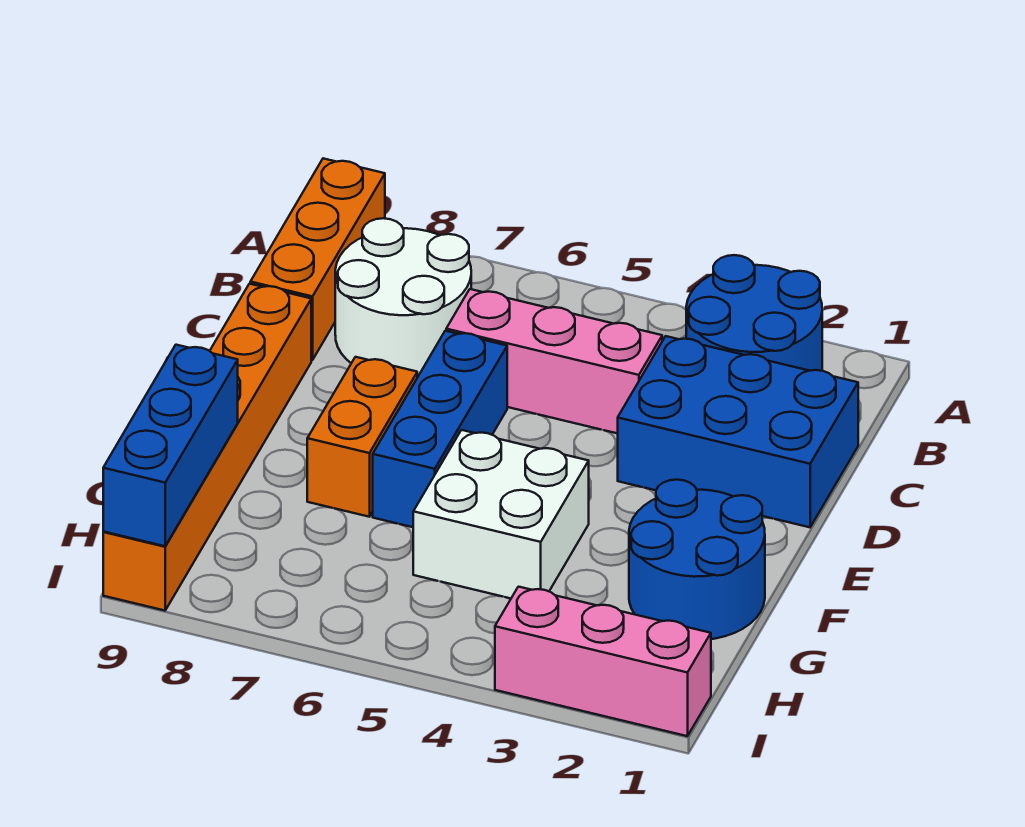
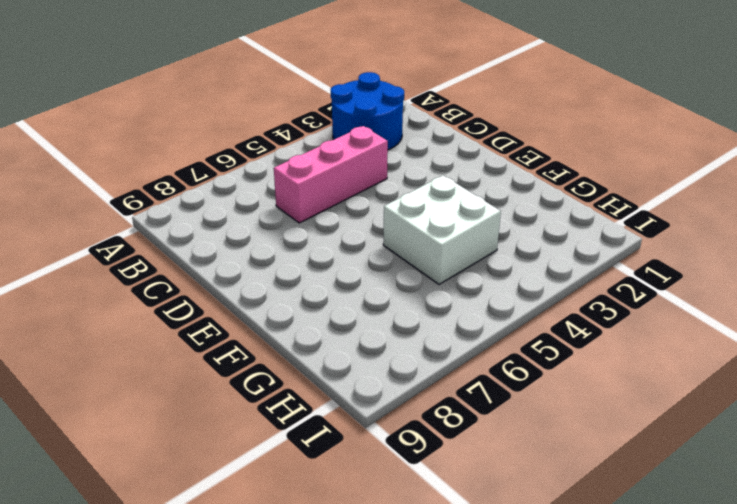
none -> orange 1x3 brick [250,158,385,360]
none -> white 2x2 round brick [335,218,471,377]
none -> blue 2x3 brick [618,336,858,527]

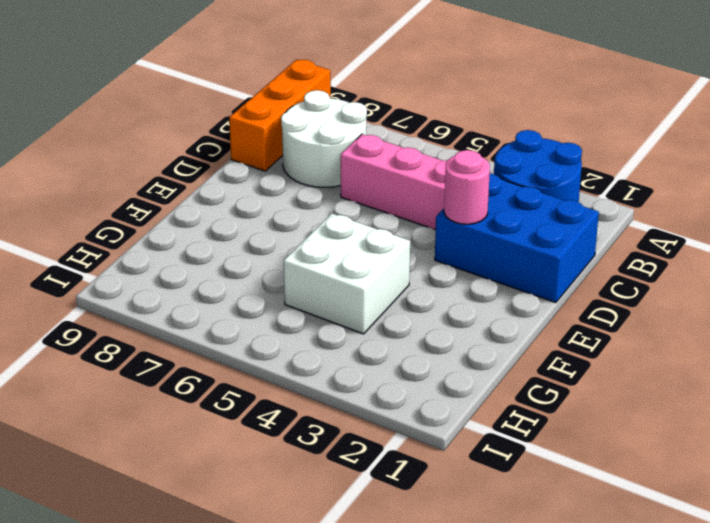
pink 1x1 round brick [444,150,490,224] -> none
none -> blue 1x3 brick [373,331,507,527]
none -> orange 1x6 brick [103,284,311,611]
none -> orange 1x2 brick [307,357,417,517]

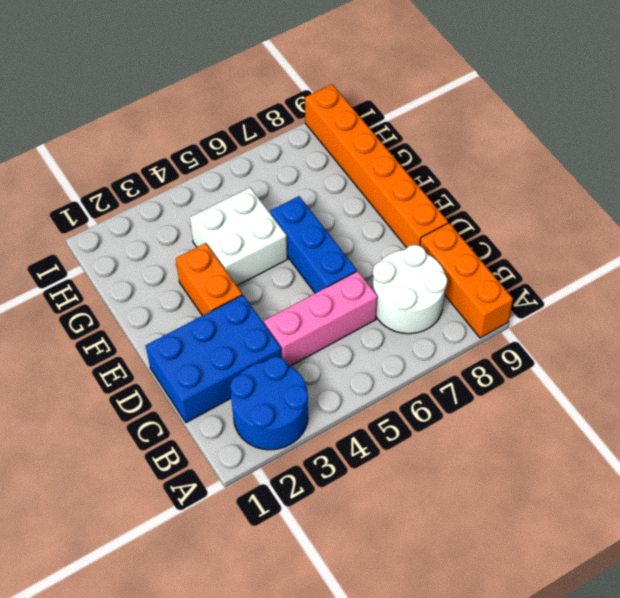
orange 1x2 brick [176,243,242,316] -> orange 1x2 brick moved to [307,357,417,517]
none -> blue 2x2 round brick [629,480,765,639]
none -> pink 1x3 brick [495,587,711,736]
none -> blue 1x3 brick [103,345,238,546]

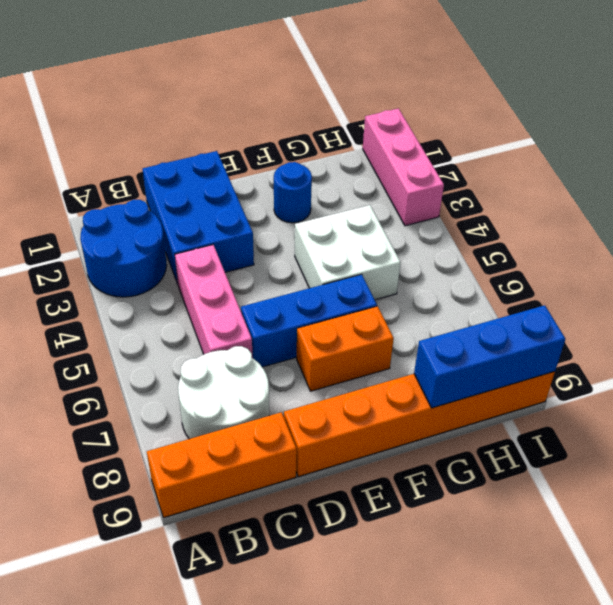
blue 1x1 round brick [274,162,312,223] -> blue 2x2 round brick [629,480,765,639]

